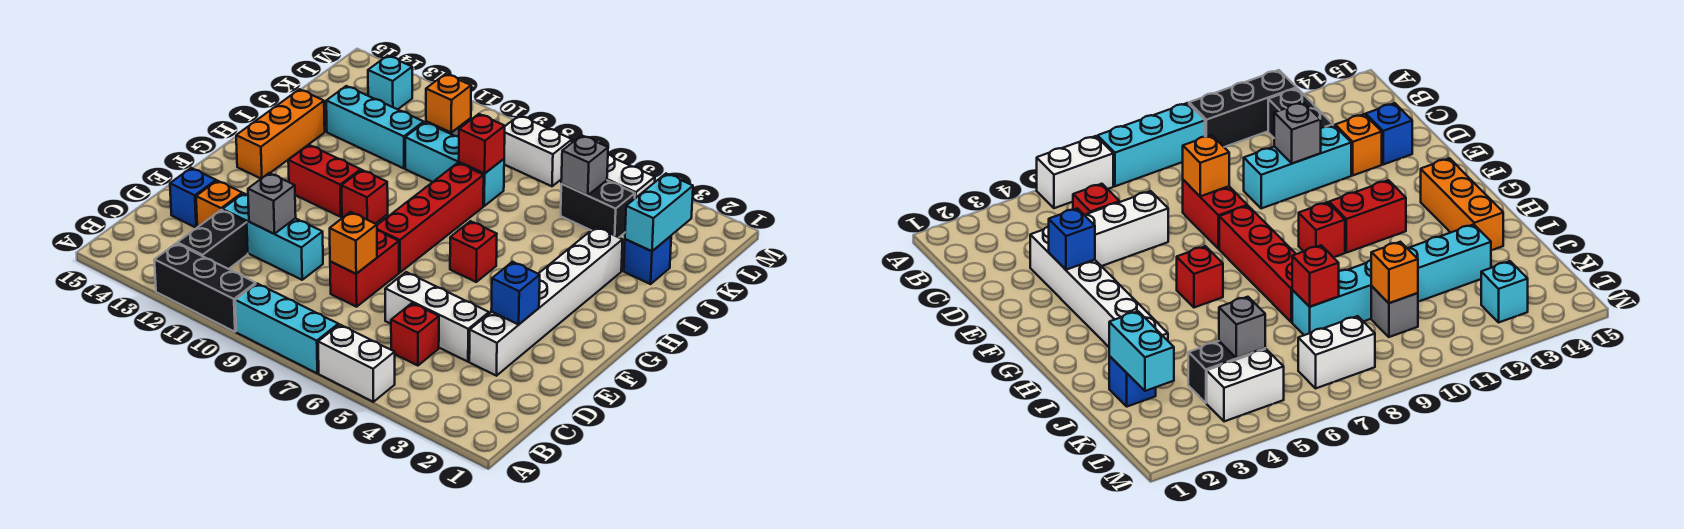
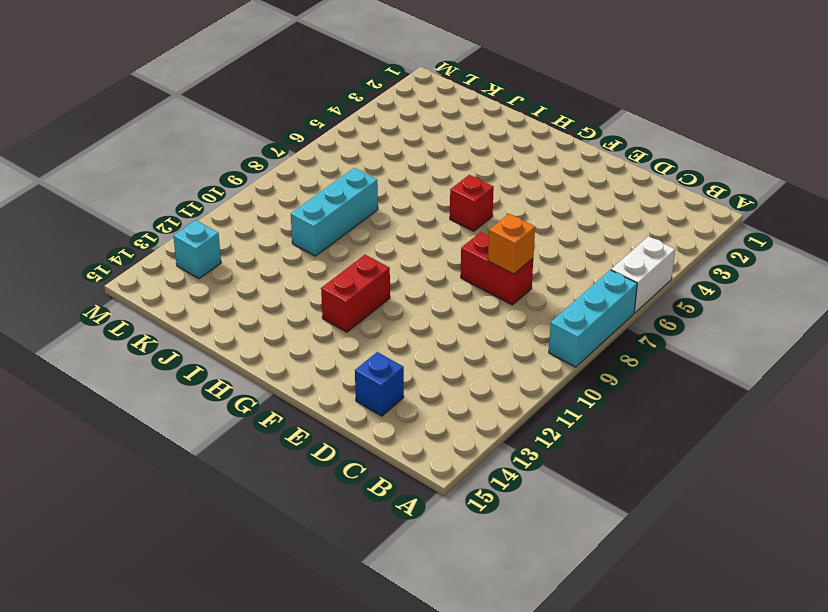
none -> black 1x3 brick [154,243,256,332]
none -> black 1x2 brick [177,210,248,269]
none -> red 1x1 brick [391,303,439,366]
none -> white 1x6 brick [469,227,623,376]

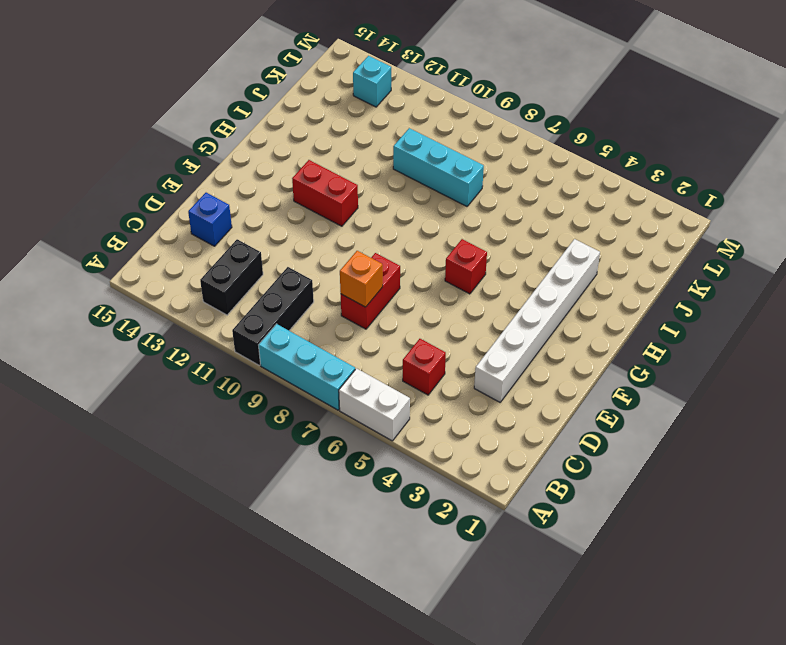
black 1x3 brick [232,267,314,365] -> black 1x3 brick turned to [154,243,256,332]
none -> white 1x3 brick [385,272,489,362]
none -> cyan 1x3 brick [222,193,323,280]
none -> orange 1x1 brick [196,181,242,227]
none -> red 1x4 brick [377,163,484,272]

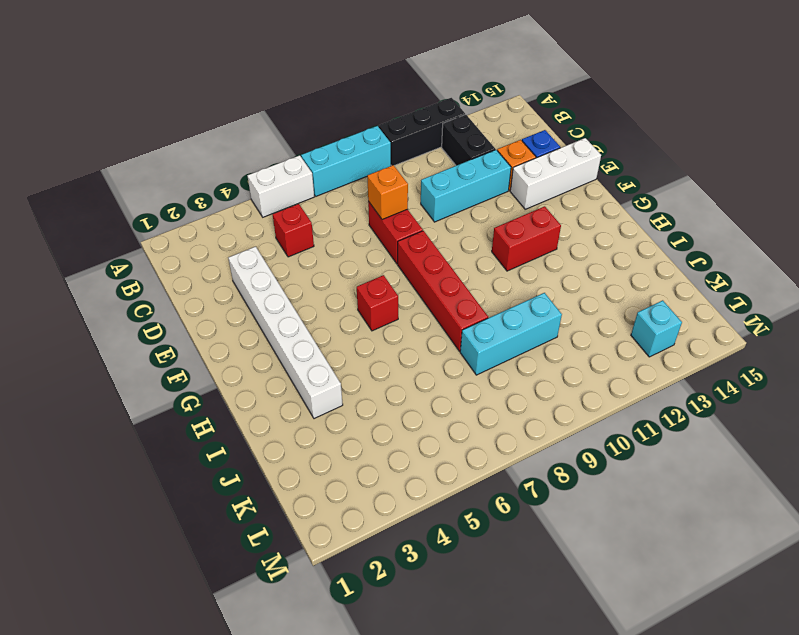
white 1x3 brick [510,138,601,209] -> white 1x3 brick moved to [385,272,489,362]
none -> red 1x1 brick [342,170,388,224]
none -> orange 1x3 brick [236,89,325,179]
none -> blue 1x1 brick [624,236,671,284]
none -> cyan 1x3 brick [326,86,424,168]

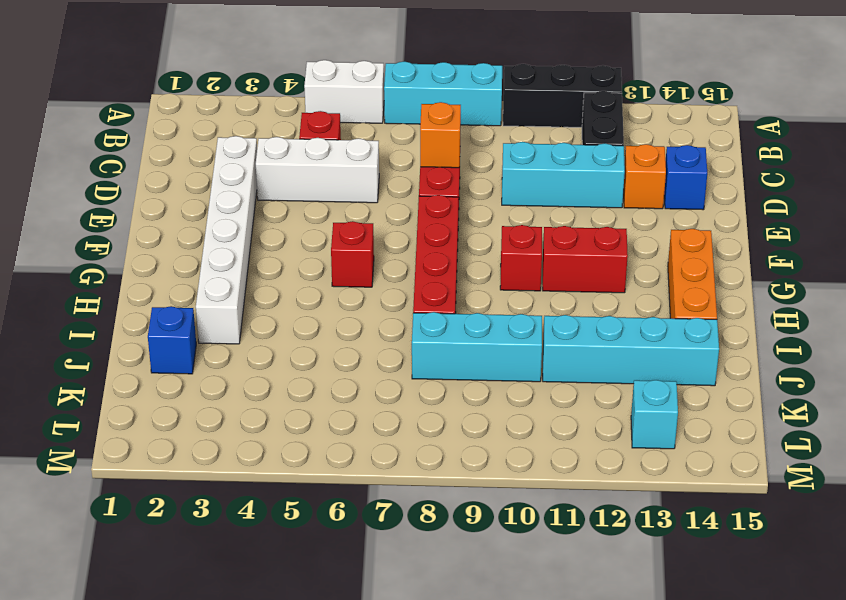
cyan 1x4 brick [543,315,719,386] -> cyan 1x3 brick [326,86,424,168]
none -> black 1x2 brick [561,180,635,237]
none -> grey 1x1 brick [1371,286,1418,337]
none -> white 1x2 brick [607,155,655,198]
none -> white 1x2 brick [504,115,572,186]

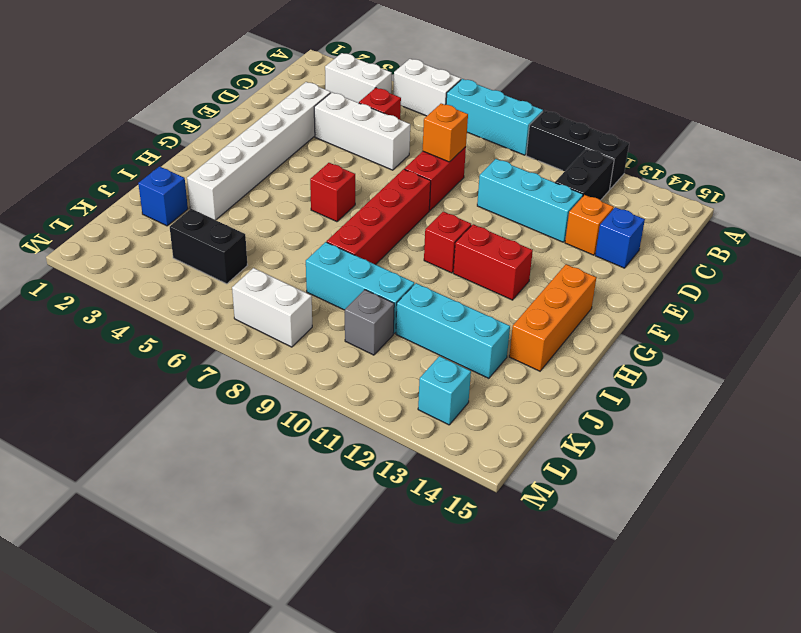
white 1x2 brick [325,53,392,103] -> white 1x2 brick moved to [607,155,655,198]
none -> grey 1x1 brick [248,173,296,234]
none -> blue 1x1 brick [491,262,540,324]
none -> cyan 1x2 brick [625,174,693,251]
none -> red 1x1 brick [459,114,505,174]

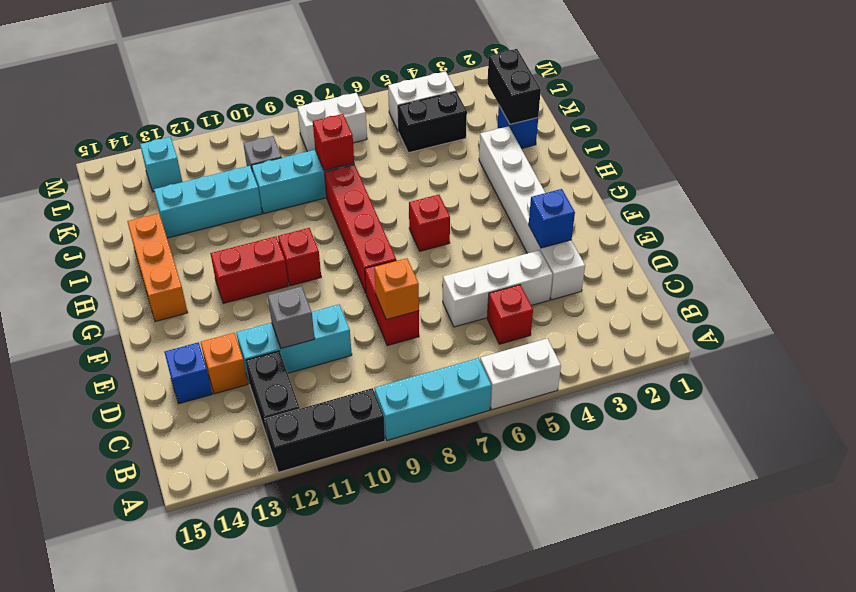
black 1x2 brick [487,49,541,124] -> cyan 1x2 brick [625,174,693,251]
none -> grey 1x1 brick [561,135,608,195]
none -> orange 1x1 brick [426,74,471,133]

